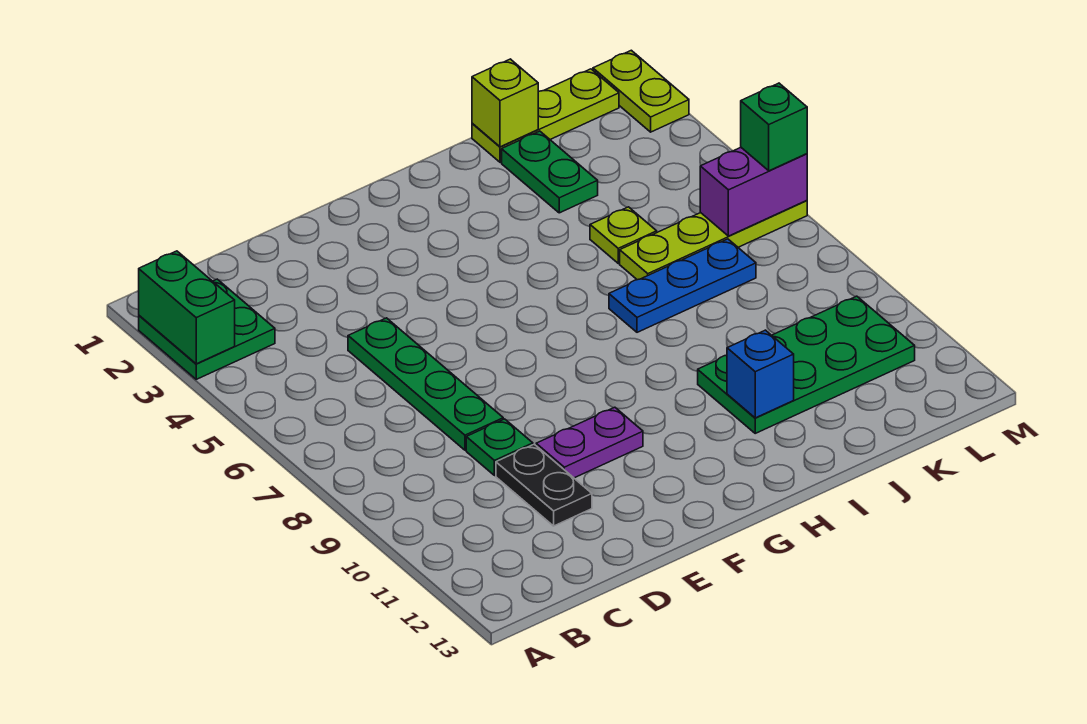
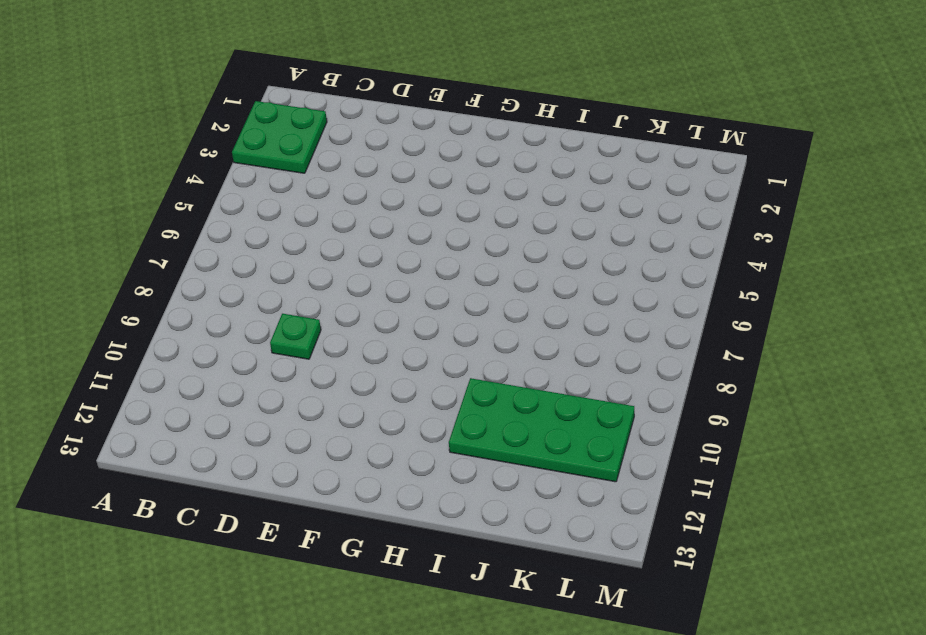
none -> green 1x4 plate [348,318,503,450]
none -> black 1x2 plate [496,444,592,526]
none -> purple 1x2 plate [536,407,643,478]

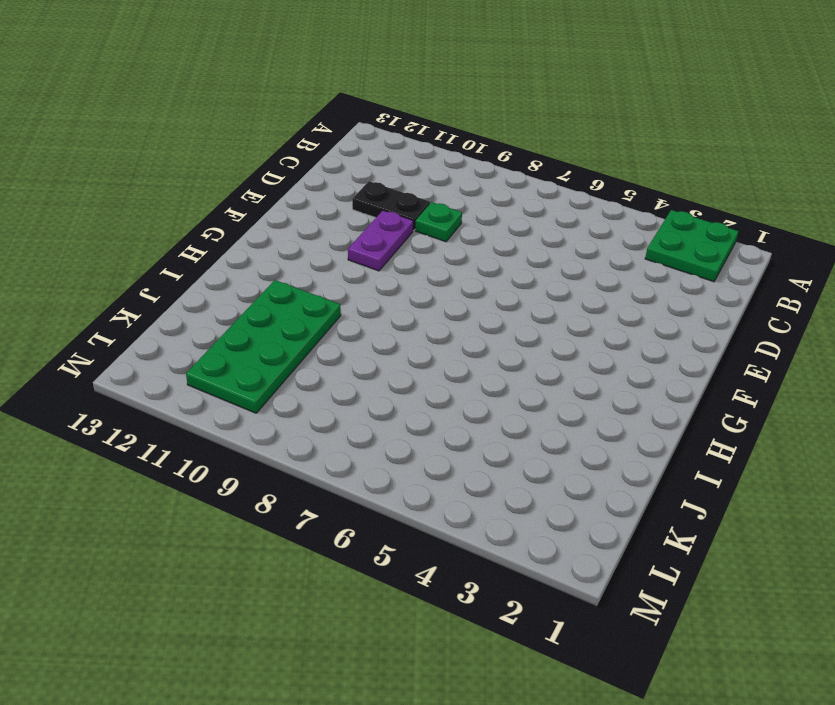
none -> green 1x4 plate [348,318,503,450]
none -> blue 1x3 plate [609,239,756,332]
none -> lime 1x3 plate [472,69,619,162]

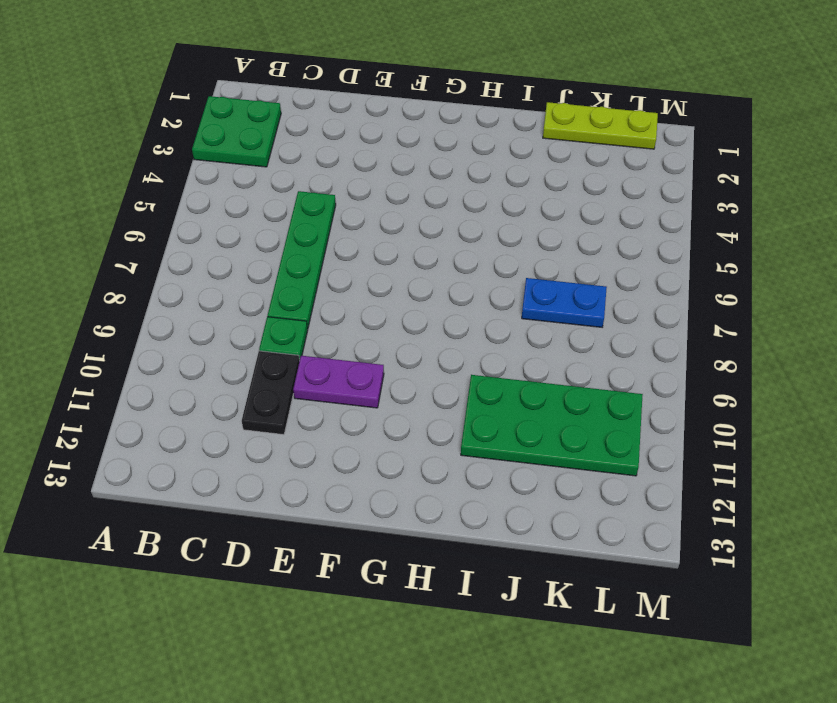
blue 1x2 plate [522,278,607,327] -> blue 1x3 plate [609,239,756,332]
none -> green 1x2 plate [502,131,598,213]
none -> lime 1x1 plate [590,207,657,263]
none -> lime 1x4 plate [620,200,807,280]

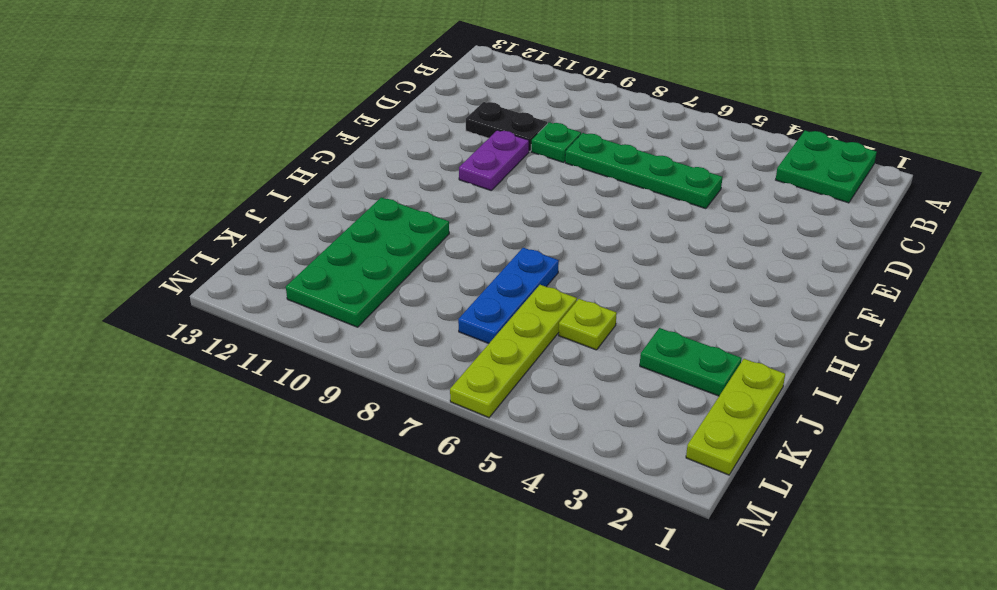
none -> lime 1x2 plate [593,50,689,132]
none -> green 1x2 brick [139,251,235,364]
none -> blue 1x1 brick [727,330,794,418]

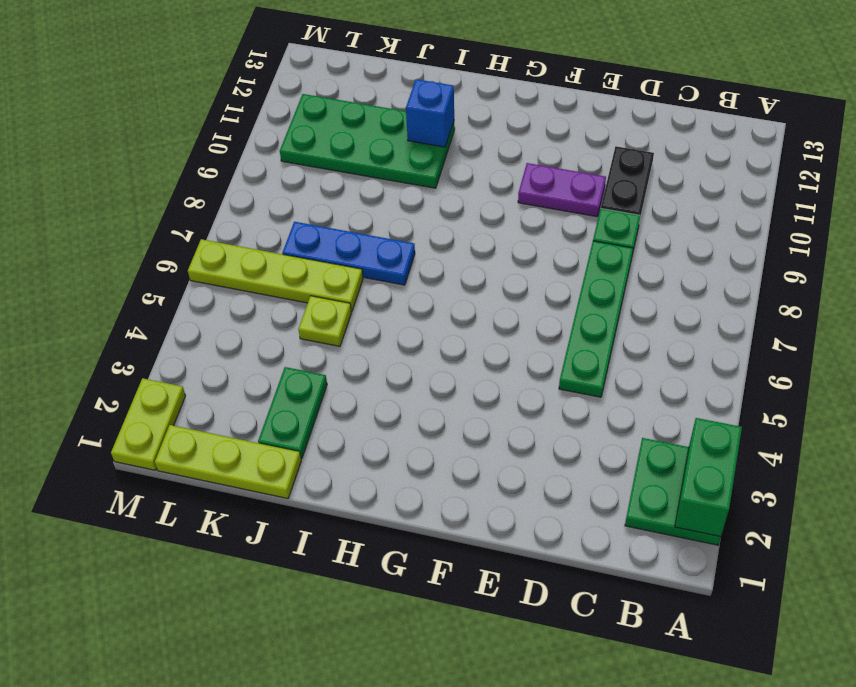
none -> lime 1x1 brick [472,59,538,147]
none -> purple 1x2 brick [700,148,807,236]
none -> green 1x1 brick [741,83,807,171]

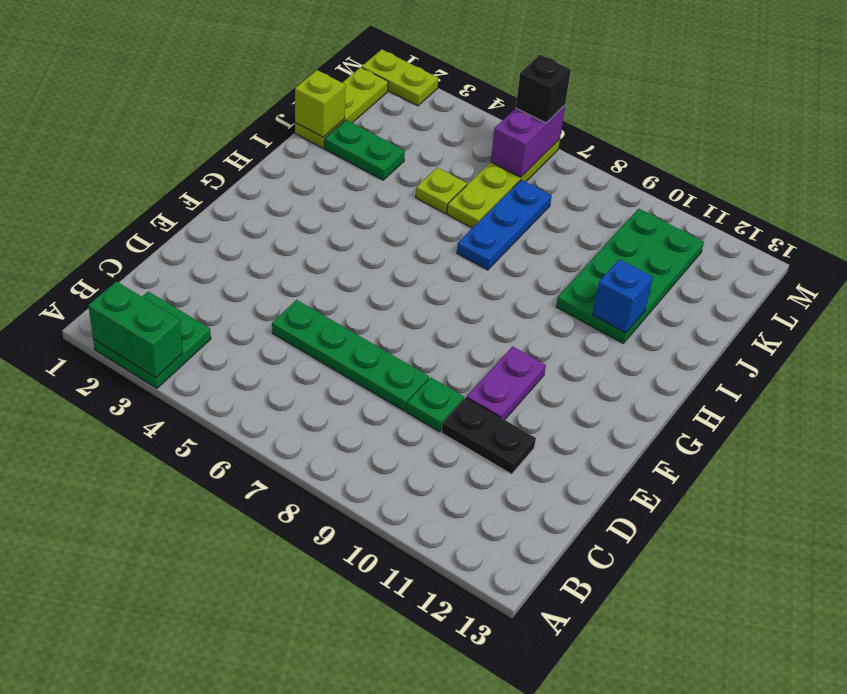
black 1x1 brick [516,55,571,123] -> green 1x1 brick [741,83,807,171]

